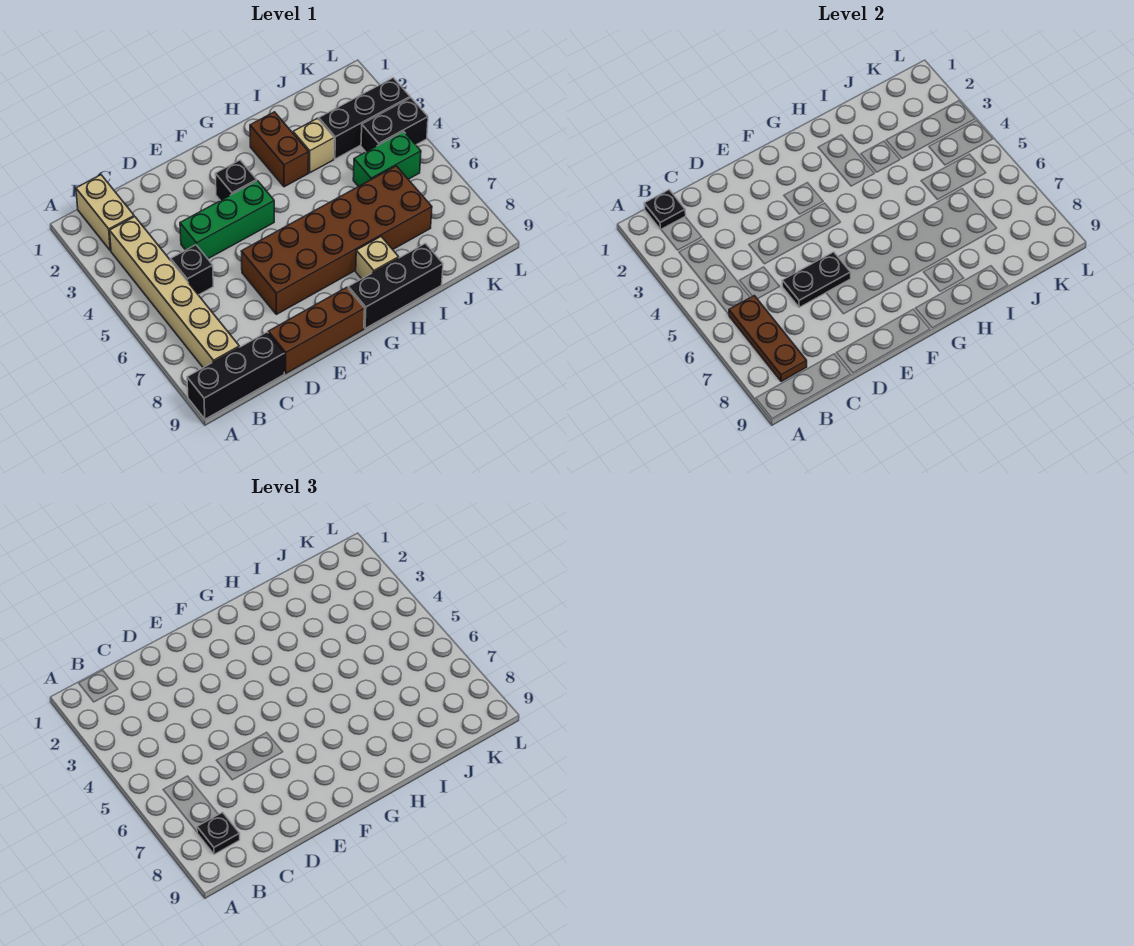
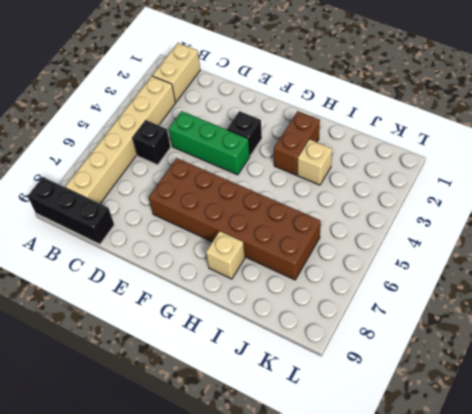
none -> brown 1x3 brick [268,287,365,373]
none -> black 1x3 brick [348,243,443,329]
none -> black 1x3 brick [319,78,410,159]

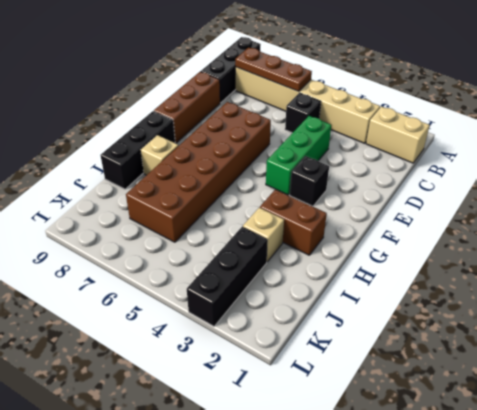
none -> green 1x2 brick [353,132,421,187]
none -> black 1x2 brick [361,98,428,152]
none -> black 1x1 plate [644,190,686,229]

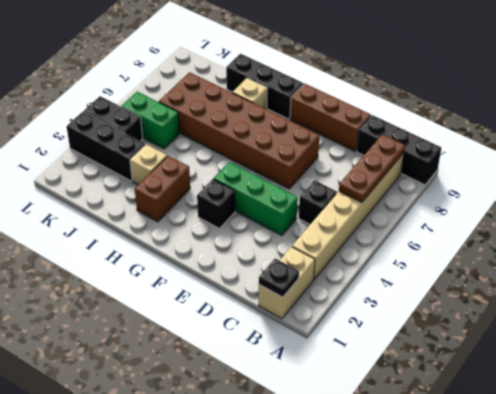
none -> black 1x2 plate [782,252,851,307]
none -> black 1x1 plate [197,812,240,854]

